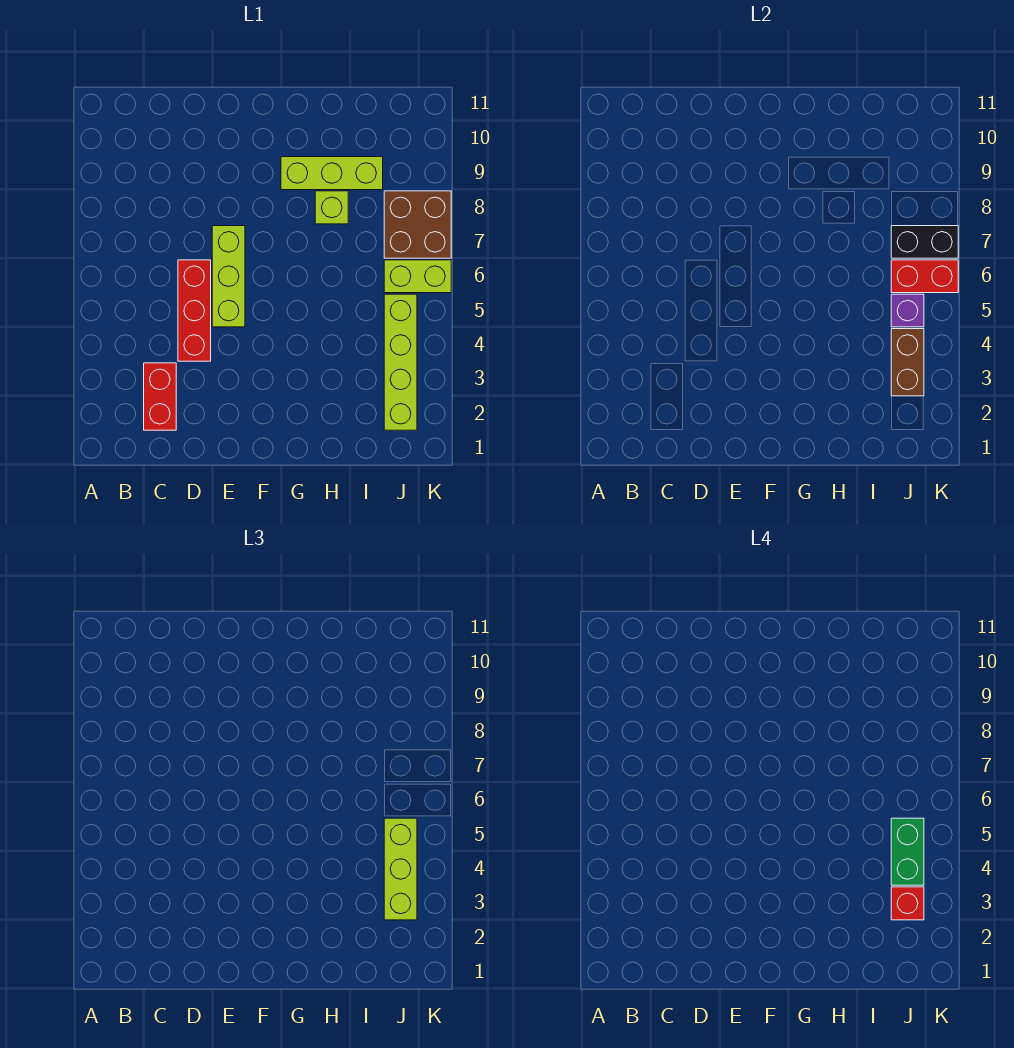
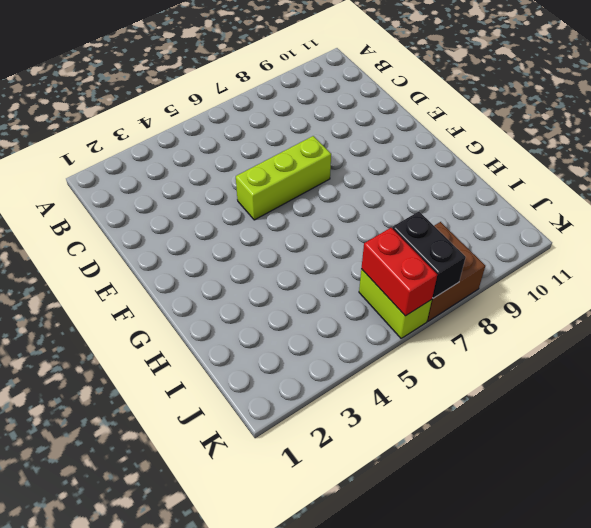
none -> red 1x2 brick [144,363,176,430]
none -> red 1x3 brick [178,260,211,361]
none -> lime 1x3 brick [281,157,383,190]

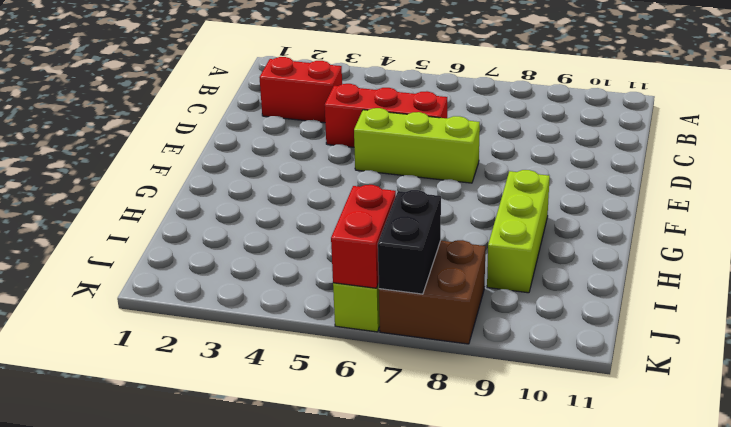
none -> lime 1x1 brick [315,191,348,224]
none -> lime 1x4 brick [384,294,417,430]
none -> brown 1x2 brick [891,329,924,396]

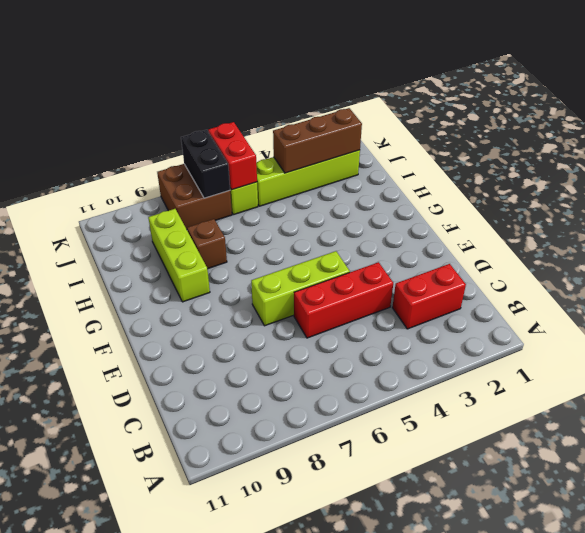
brown 1x1 brick [187,219,227,269] -> lime 1x1 brick [315,191,348,224]
brown 1x3 brick [273,108,362,173] -> brown 1x2 brick [891,329,924,396]
none -> purple 1x1 brick [891,294,924,327]
none -> lime 1x3 brick [384,818,417,920]
none -> red 1x1 brick [891,887,924,920]

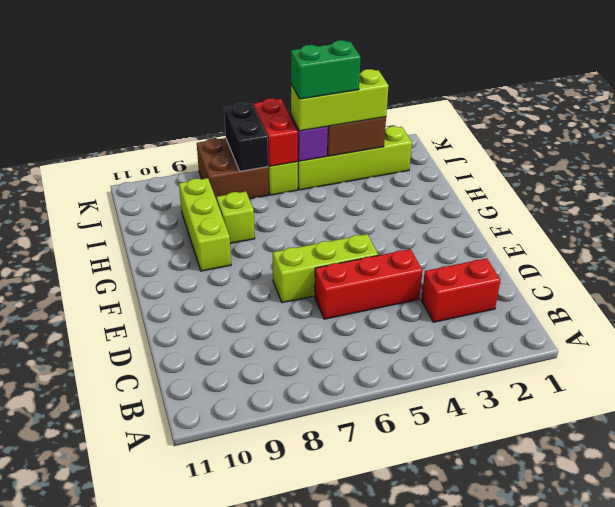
none -> red 1x1 brick [891,887,924,920]

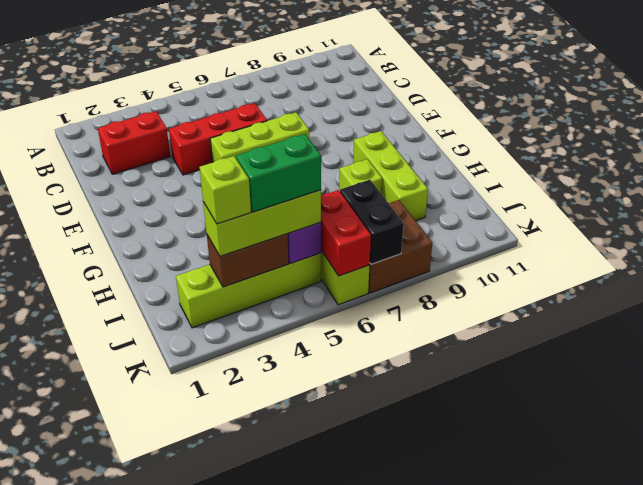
lime 1x1 brick [199,156,251,224] -> red 1x1 brick [891,887,924,920]

